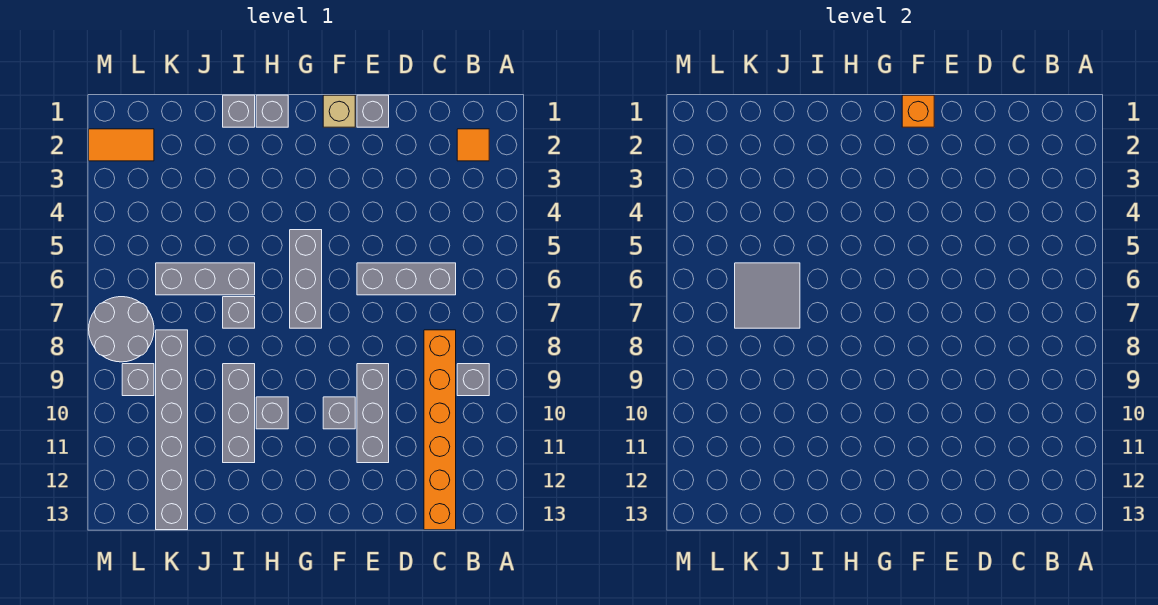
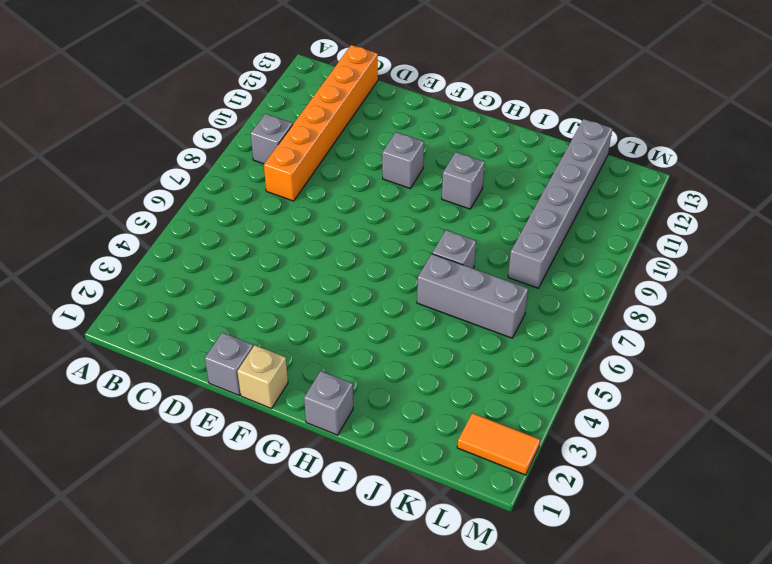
none -> orange 1x1 tile [457,129,489,161]
none -> grey 1x3 brick [357,263,456,295]
none -> grey 1x3 brick [357,364,389,463]

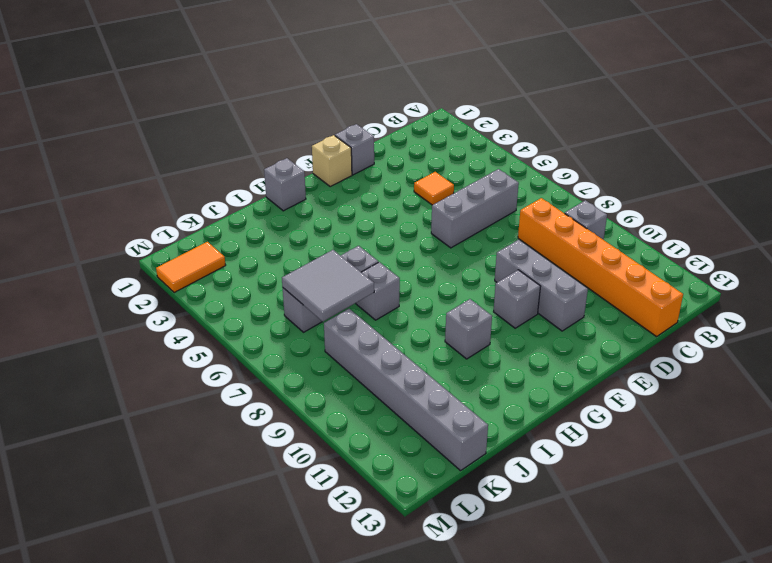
orange 1x1 tile [414,172,454,205] -> orange 1x1 tile moved to [457,129,489,161]
none -> grey 1x3 brick [290,230,322,328]
none -> grey 1x1 brick [223,95,255,127]
none -> grey 1x3 brick [223,364,255,463]

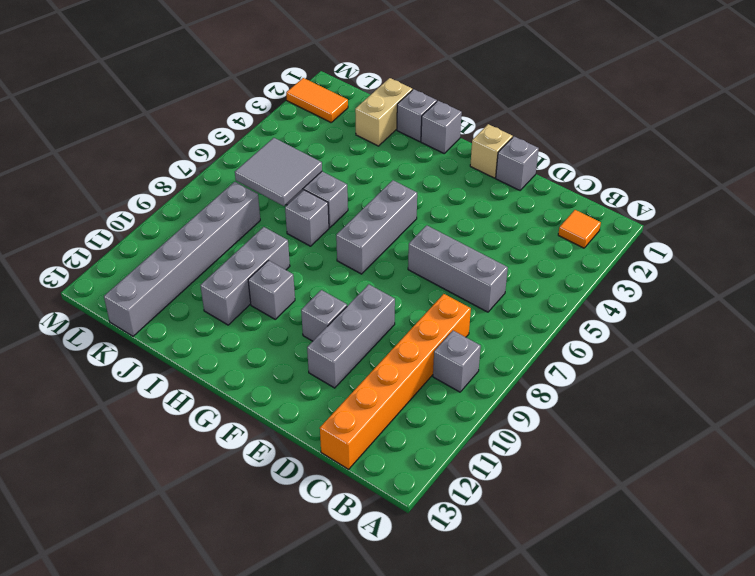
tan 1x2 brick [355,78,412,146] -> none
none -> grey 2x2 round brick [89,297,154,362]
none -> grey 1x1 brick [122,364,154,396]
none -> orange 1x1 brick [902,95,934,127]

